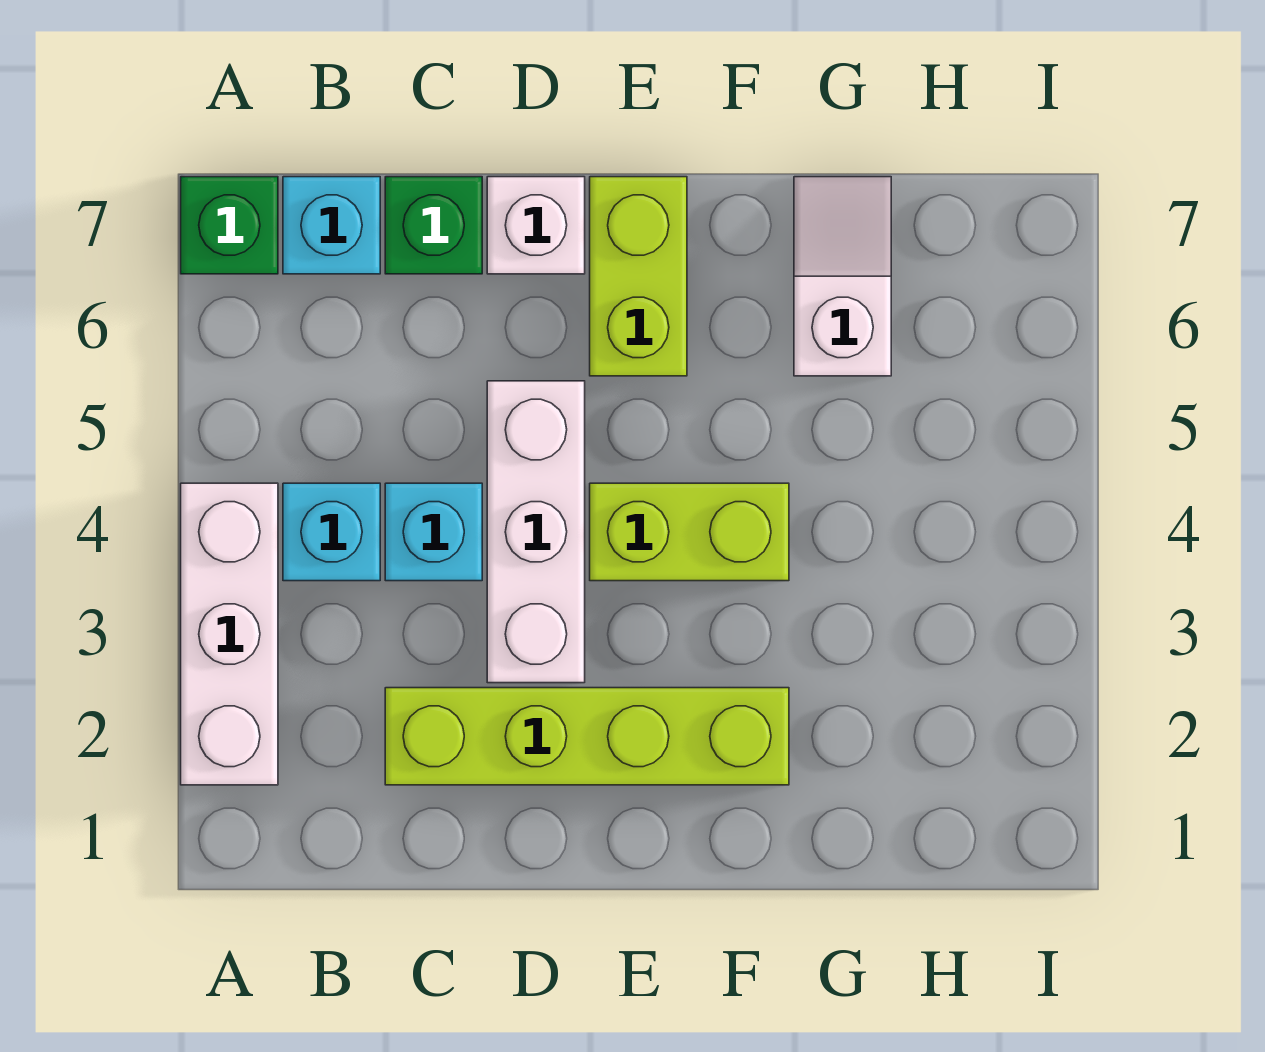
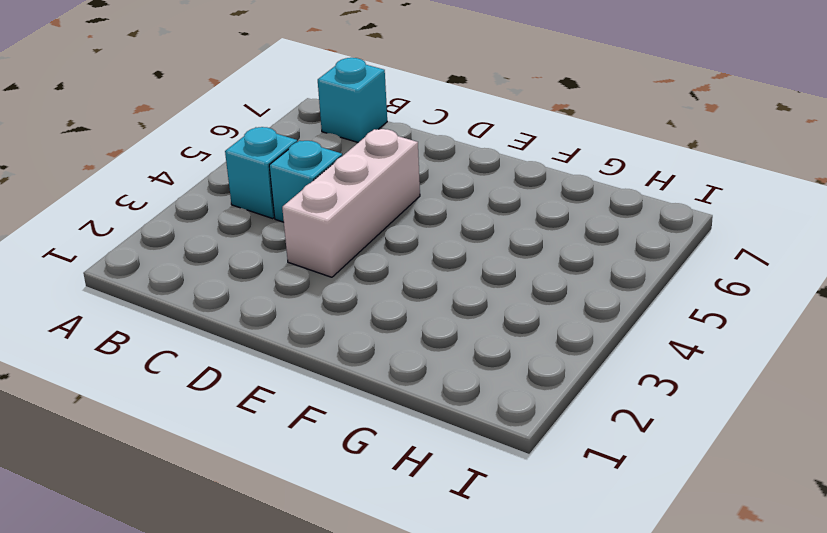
none -> white 1x3 brick [181,483,278,785]
none -> green 1x1 brick [181,177,278,274]
none -> lime 1x4 brick [385,688,789,785]

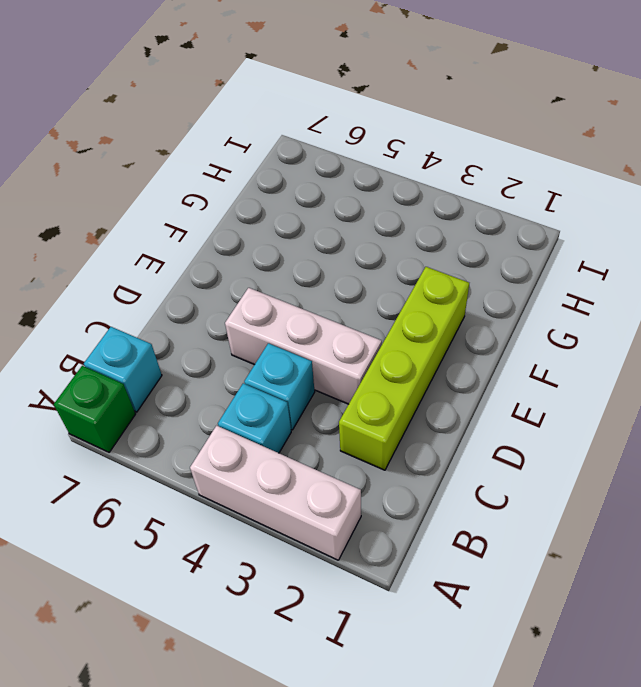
none -> green 1x1 brick [385,177,482,274]
none -> white 1x1 brick [487,177,585,274]
none -> lime 1x2 brick [590,483,789,581]

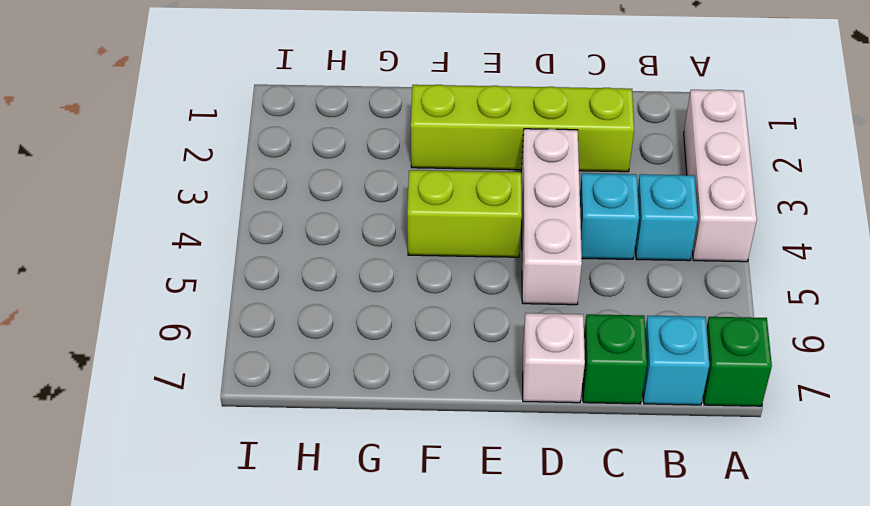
none -> lime 1x2 brick [590,177,687,376]
none -> white 1x2 slope [794,177,891,376]

